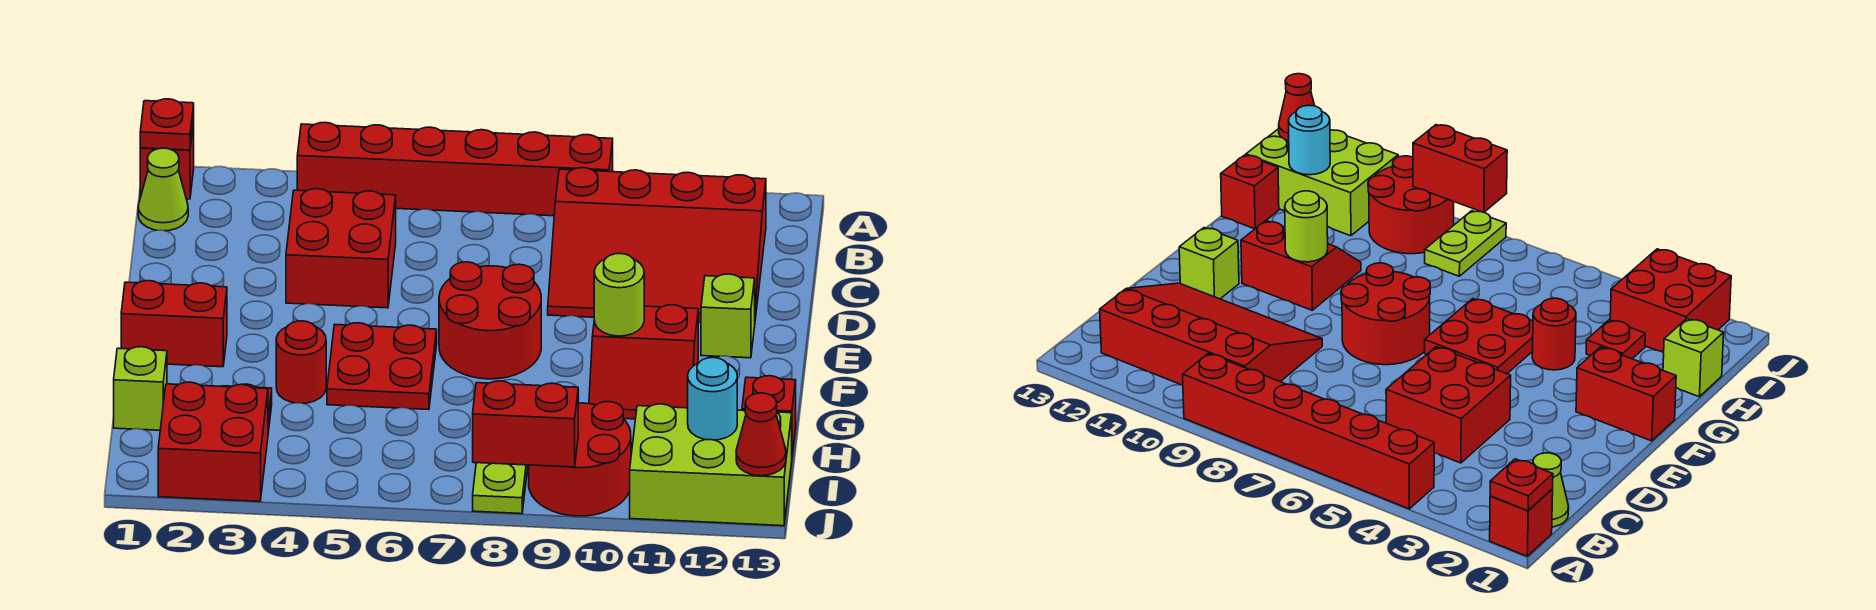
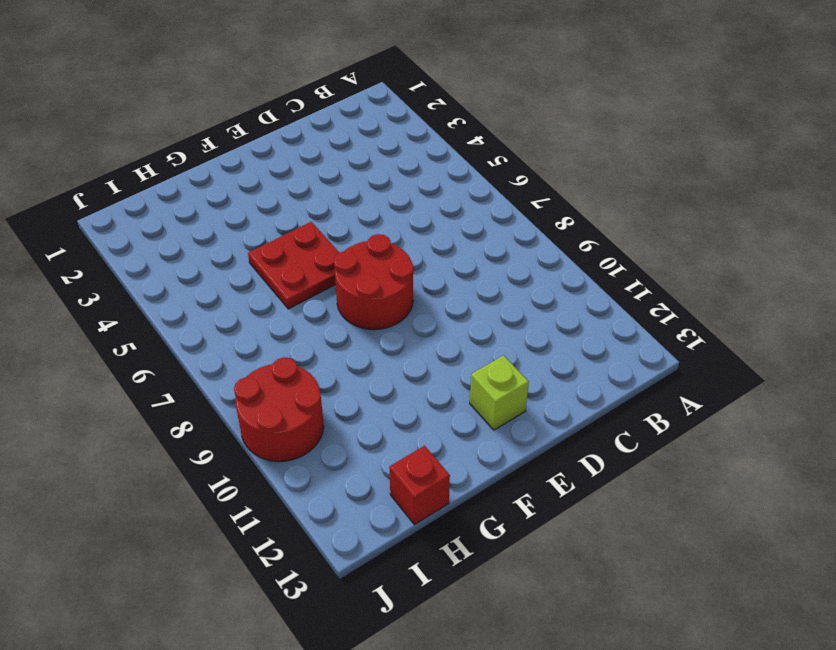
none -> red 1x1 brick [140,122,194,199]
none -> red 1x6 brick [297,122,613,216]
none -> lime 1x1 cone [138,148,188,231]

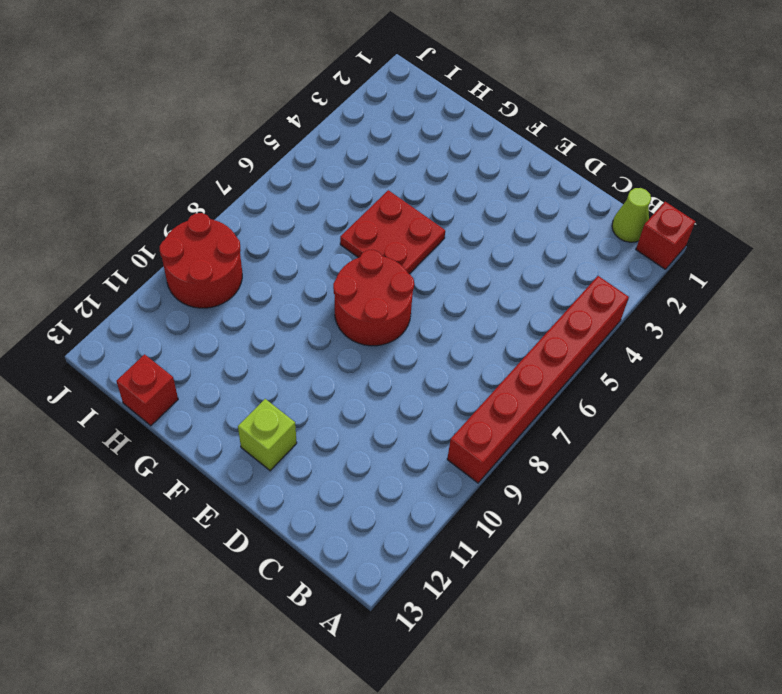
none -> red 3x4 slope [548,168,766,322]
none -> red 2x2 brick [286,189,396,308]
none -> red 1x2 brick [121,281,227,367]

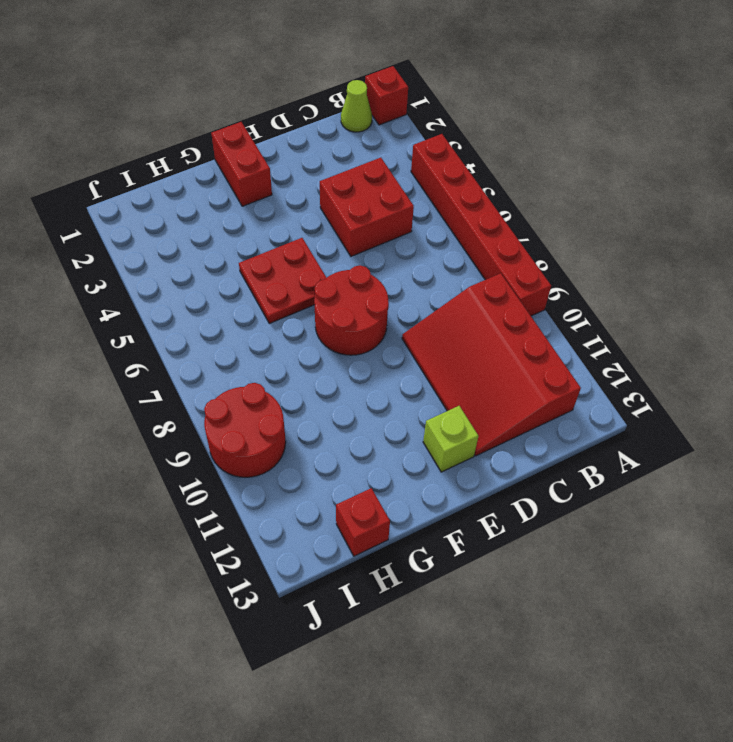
none -> red 2x2 slope [589,305,698,419]
none -> red 1x1 round brick [276,321,326,403]
none -> lime 1x1 brick [114,347,167,430]

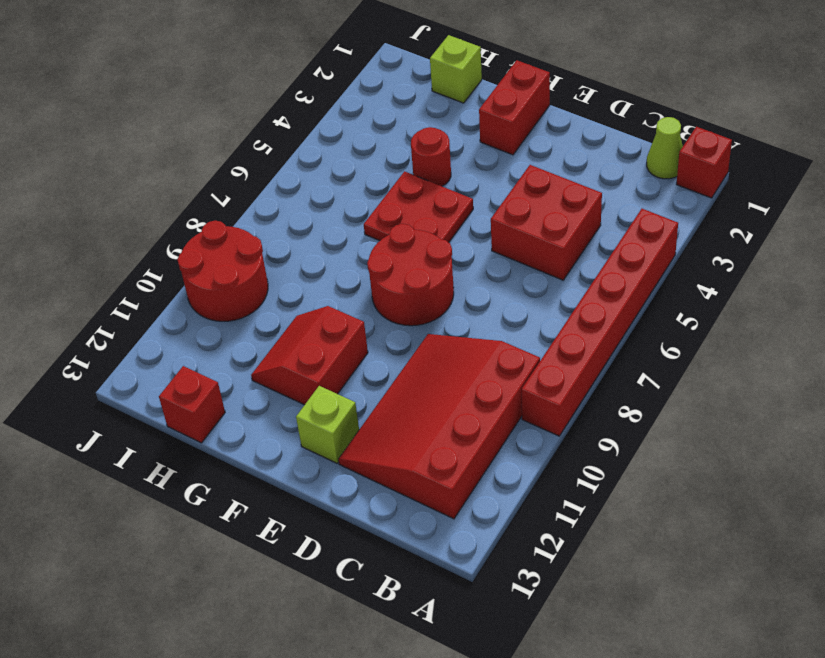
none -> red 1x1 plate [1586,320,1645,359]
none -> red 2x2 brick [158,382,268,501]
none -> lime 1x2 plate [473,463,528,514]

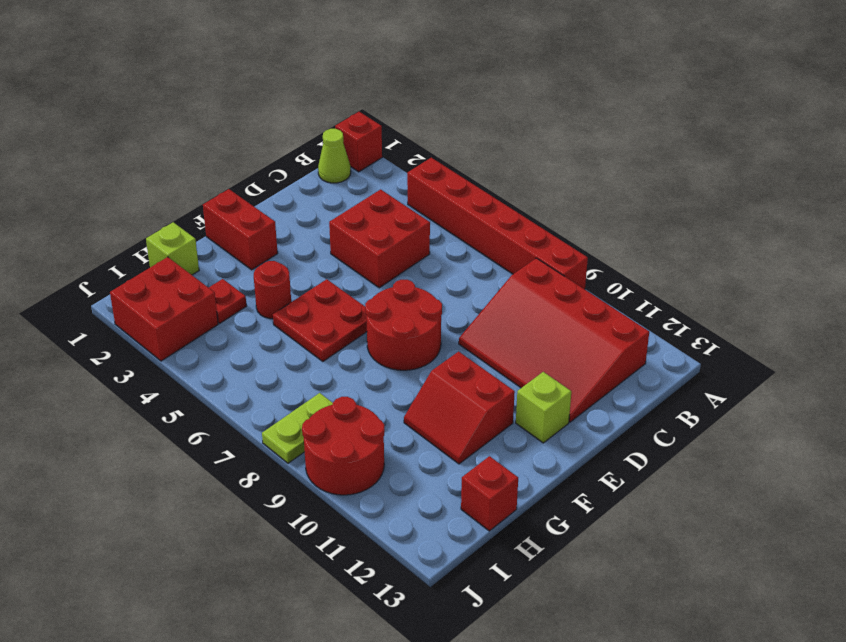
none -> lime 2x3 brick [630,404,792,526]
none -> red 1x1 plate [140,99,194,150]
none -> lime 1x1 round brick [594,253,644,336]

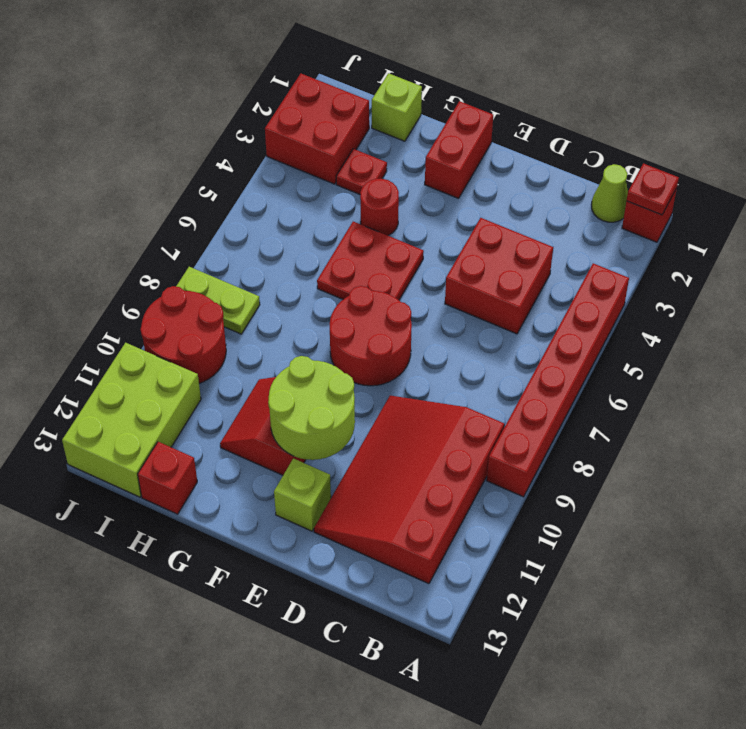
lime 2x2 round brick [268,356,355,460] -> lime 1x1 round brick [594,253,644,336]
none -> cyan 1x1 round brick [688,358,737,440]
none -> red 1x2 brick [473,381,578,467]
none -> red 1x1 cone [736,393,786,476]

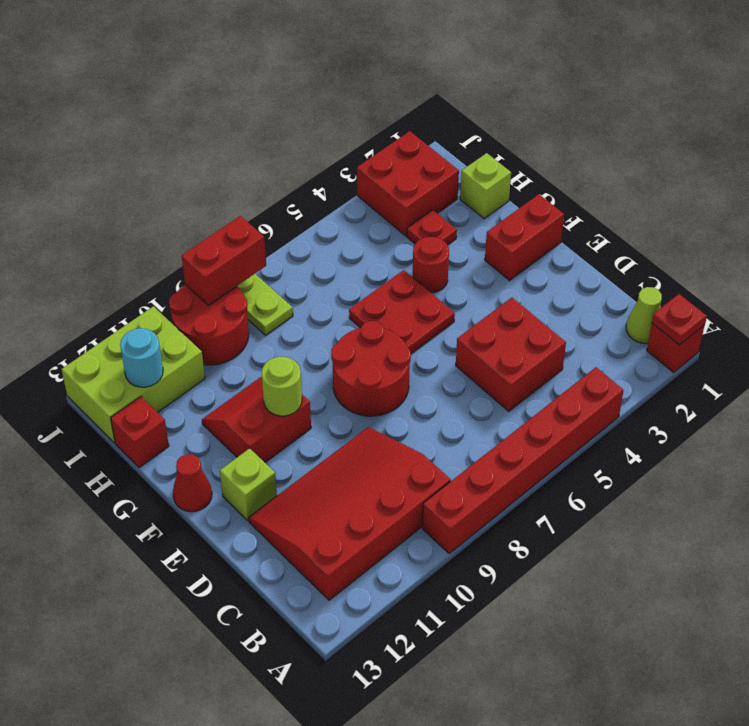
red 1x1 cone [173,454,212,512] -> red 1x1 cone moved to [736,393,786,476]

